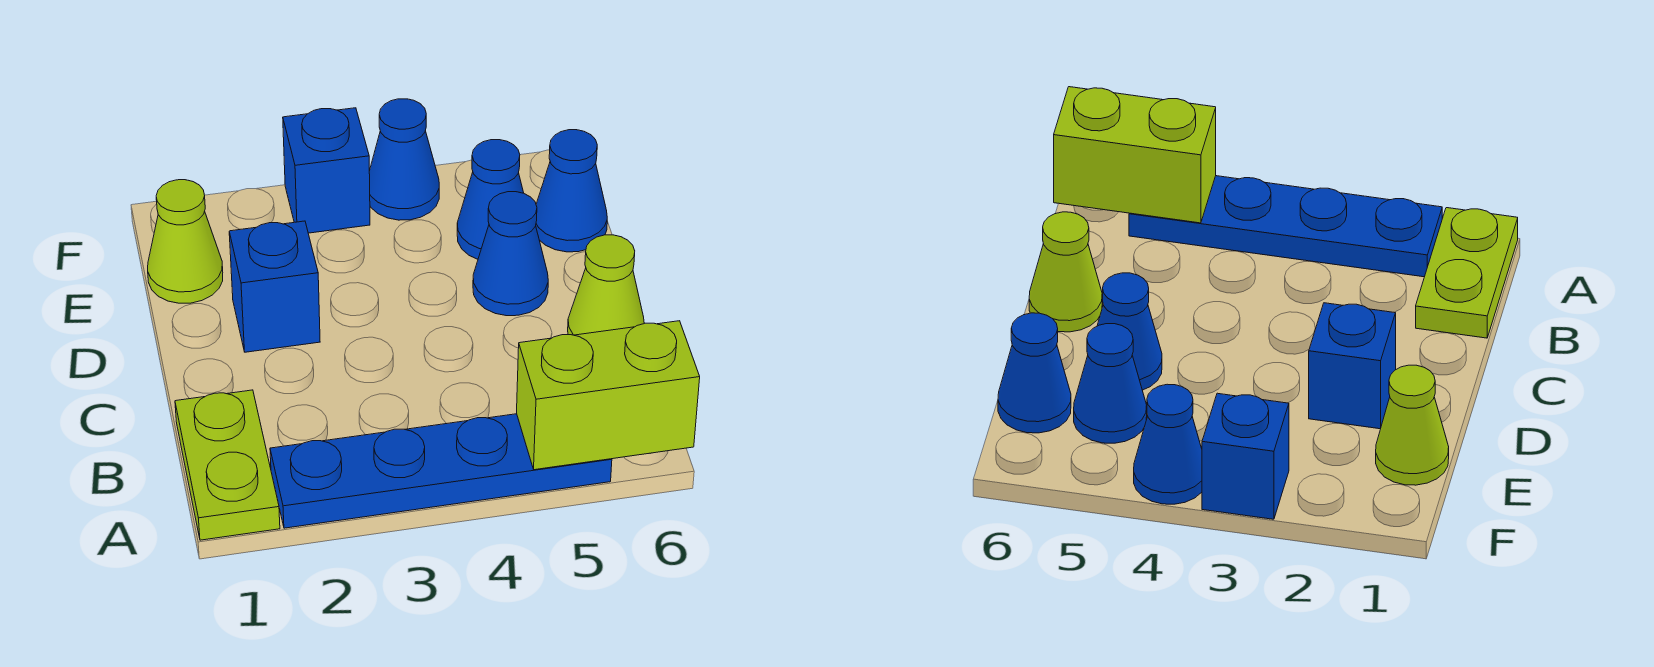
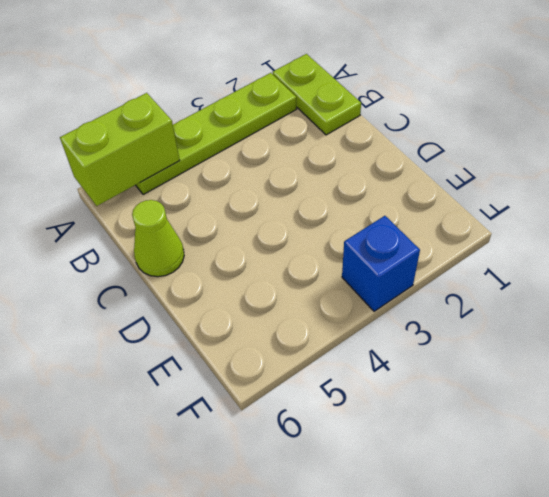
lime 1x4 plate [136,73,296,195] -> blue 1x4 plate [270,414,612,528]
none -> blue 1x1 brick [229,221,320,352]
none -> blue 1x1 cone [473,192,548,316]

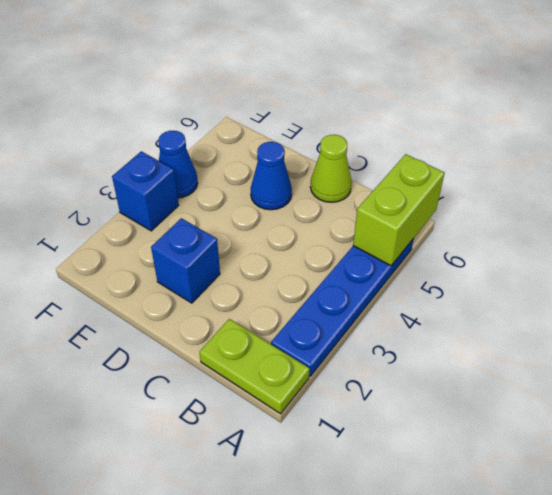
none -> lime 1x1 cone [148,180,223,303]
none -> blue 1x1 cone [457,140,524,259]

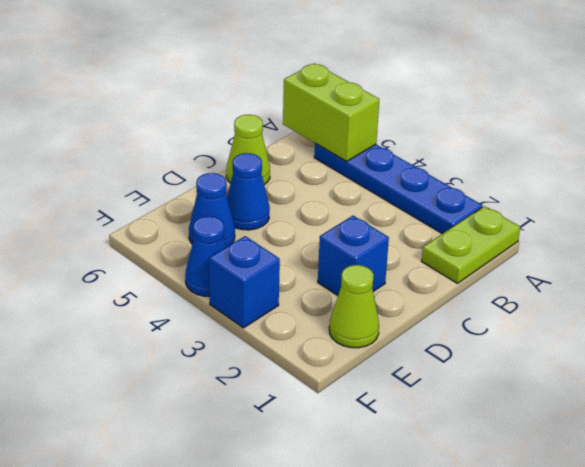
none -> blue 1x1 cone [536,130,607,252]

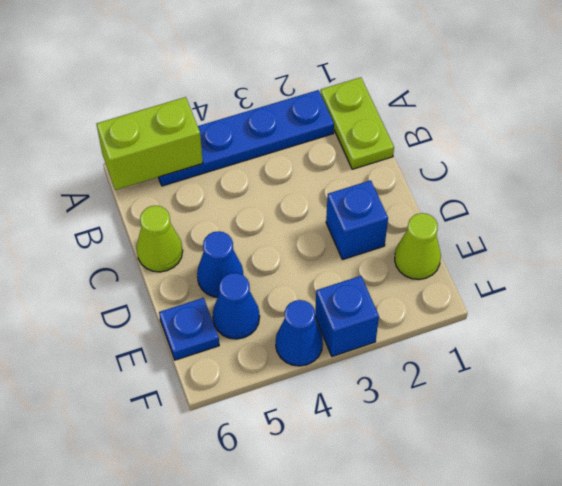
blue 1x1 plate [159,298,219,360] -> blue 1x1 cone [536,130,607,252]

